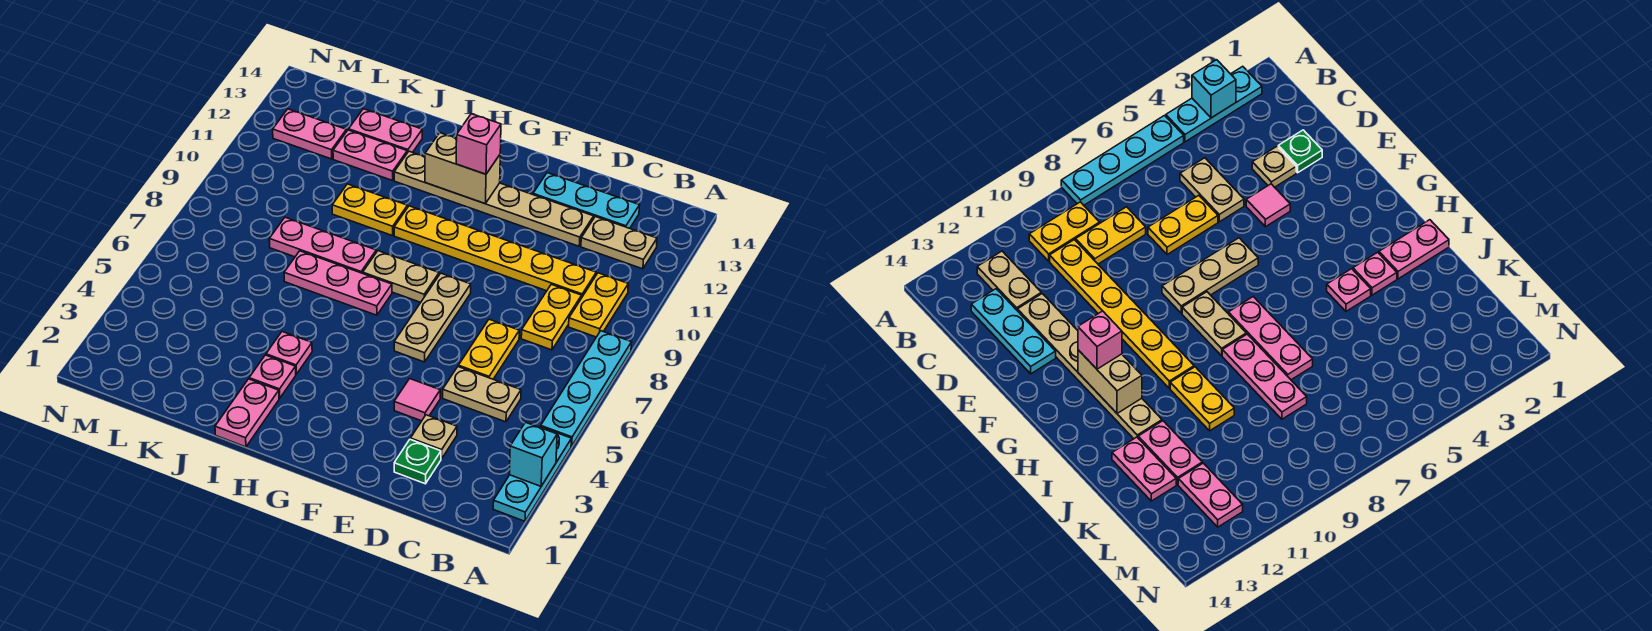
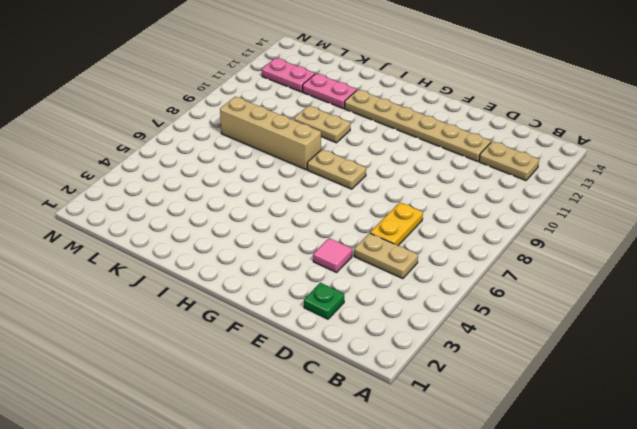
tan 1x4 brick [220,97,321,170] -> pink 1x3 plate [269,217,376,273]
tan 1x2 plate [294,106,350,143] -> yellow 1x2 plate [332,184,407,236]
none -> cyan 1x3 plate [493,427,571,521]
none -> cyan 1x4 plate [541,331,632,446]
none -> yellow 1x2 plate [569,273,628,337]

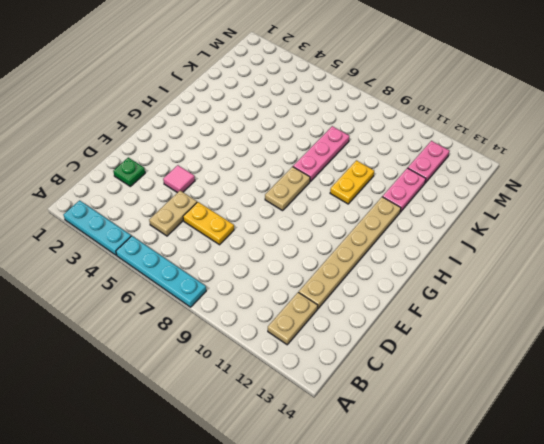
none -> yellow 1x2 plate [569,273,628,337]
none -> yellow 1x2 plate [521,284,582,350]
none -> yellow 1x6 plate [394,206,596,298]

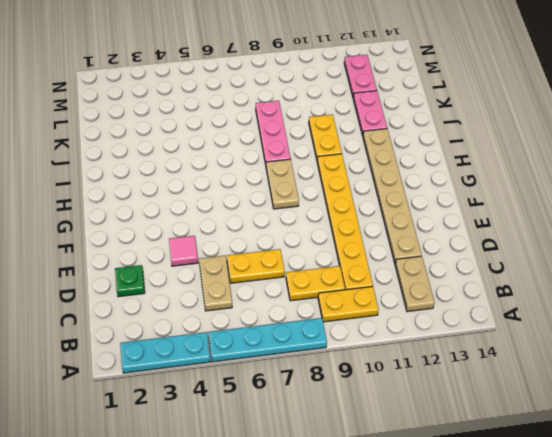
none -> cyan 1x3 plate [533,173,640,228]
none -> tan 1x1 plate [411,415,457,459]
none -> tan 1x3 plate [394,273,471,362]

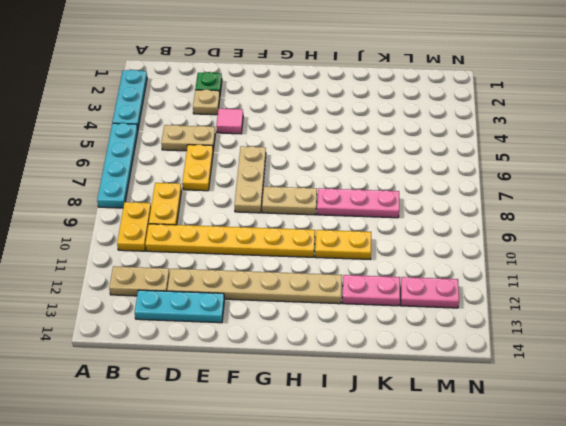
none -> pink 1x3 plate [284,251,392,315]
none -> pink 1x2 plate [215,379,279,447]
none -> pink 1x1 plate [249,355,296,398]

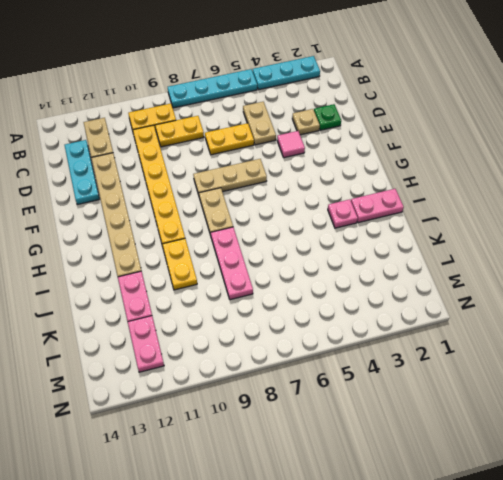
none -> pink 1x3 plate [284,251,392,315]
none -> pink 1x1 plate [266,332,312,374]
none -> pink 1x2 plate [349,109,422,153]

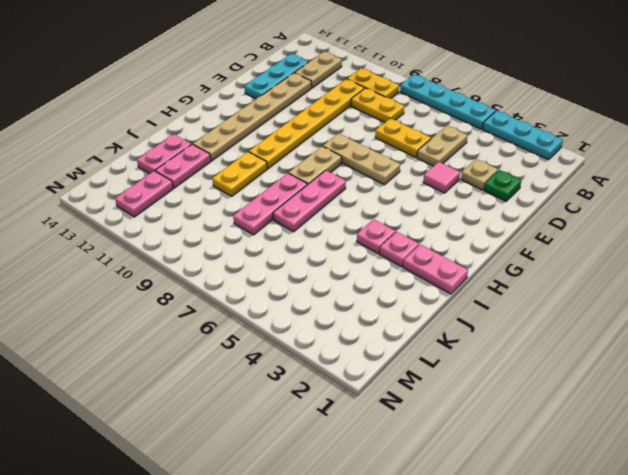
none -> cyan 1x1 brick [509,422,557,486]
none -> tan 1x2 brick [425,133,500,204]
none -> pink 1x1 brick [456,114,501,174]

